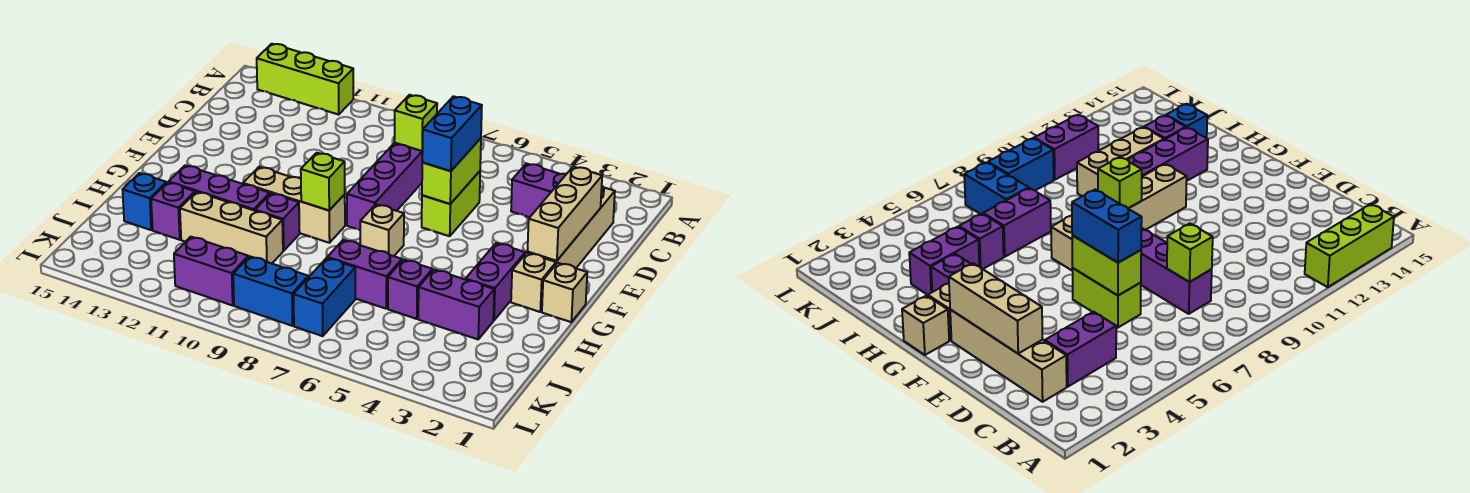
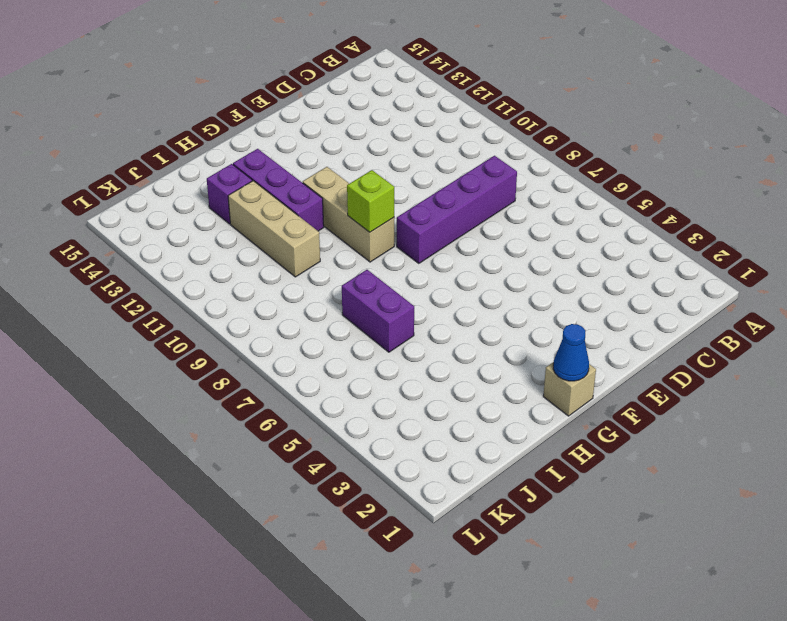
blue 1x1 cone [553,324,589,381] -> none
none -> lime 1x3 brick [257,44,353,115]
none -> tan 1x4 brick [527,186,615,268]
none -> purple 1x2 brick [511,163,566,217]

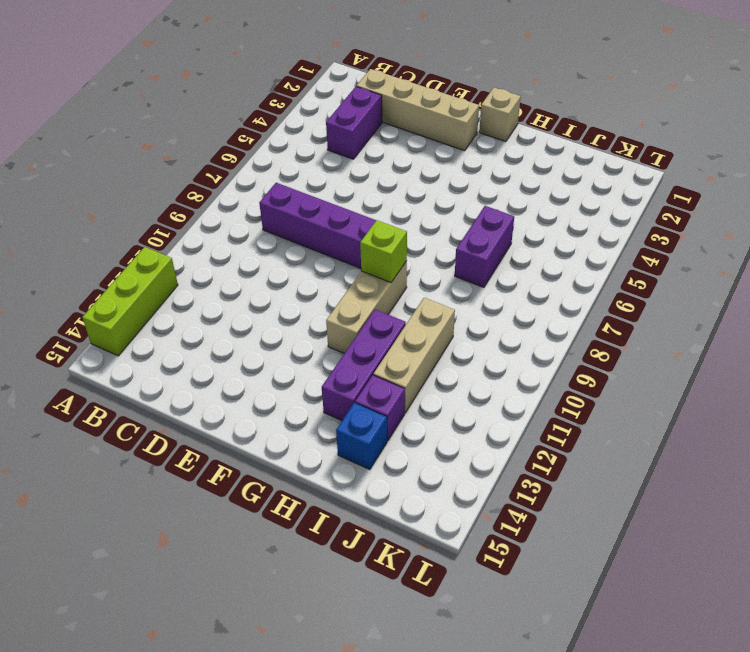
none -> lime 1x2 brick [422,171,480,236]
none -> tan 1x1 brick [511,253,556,312]
none -> purple 1x2 brick [466,243,525,320]

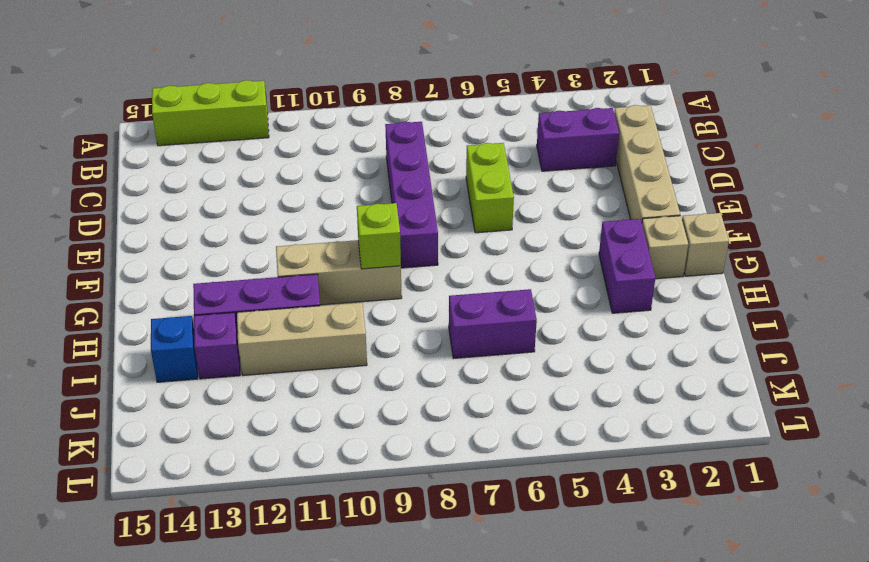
none -> tan 1x1 brick [360,204,404,256]
none -> purple 1x1 brick [255,193,300,251]
none -> purple 1x2 brick [418,270,494,339]

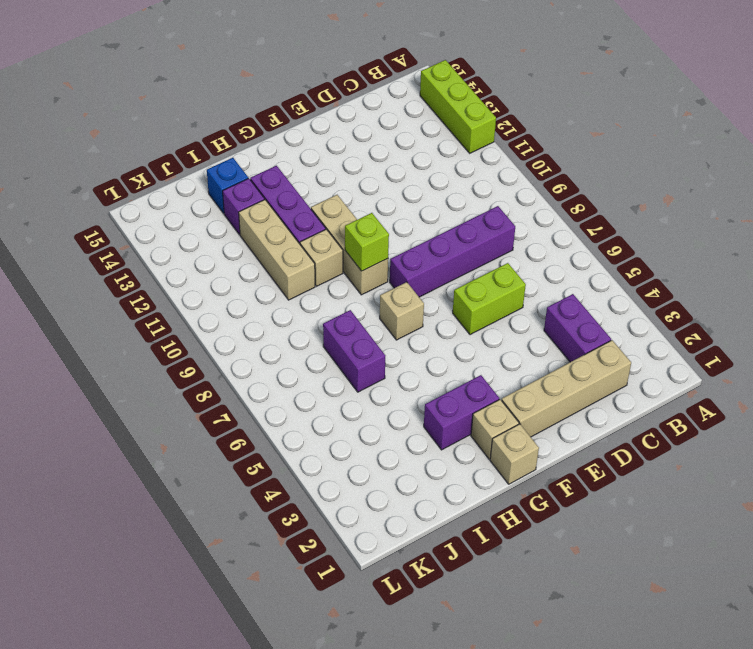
tan 1x1 brick [300,229,343,286] -> purple 1x1 brick [255,193,300,251]
none -> purple 1x2 brick [418,270,494,339]
none -> purple 1x1 brick [388,260,433,319]
none -> blue 1x2 brick [293,258,355,336]

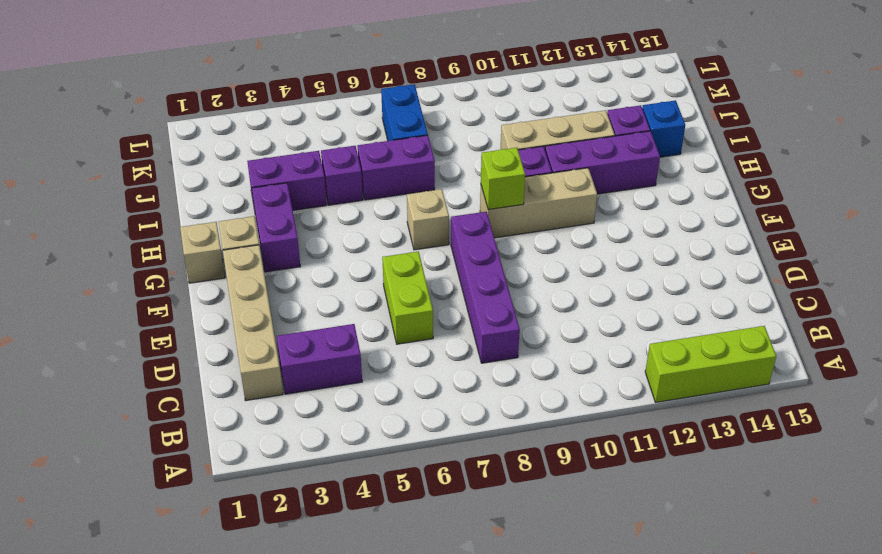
none -> blue 1x2 brick [233,256,308,326]
none -> purple 1x2 brick [174,237,248,305]
none -> lime 1x1 brick [394,95,437,151]

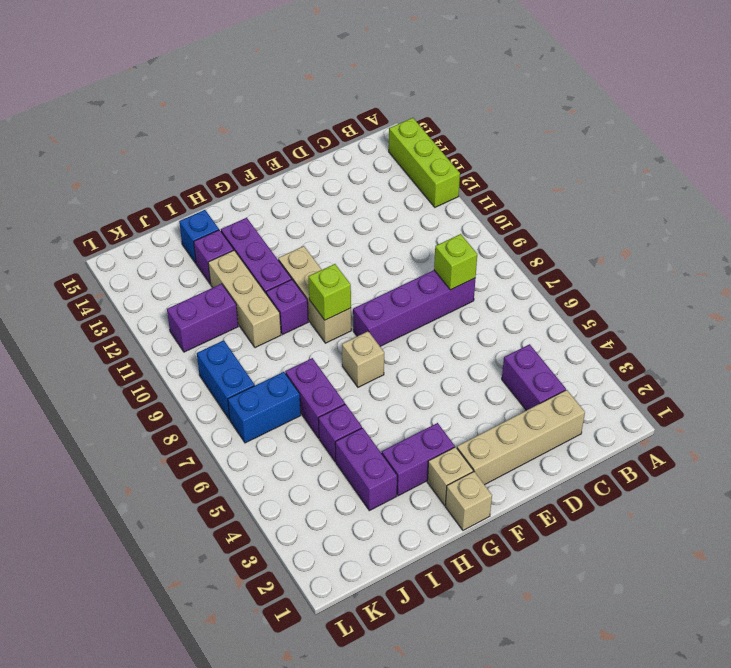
purple 1x2 brick [167,284,238,352] -> purple 1x2 brick turned to [174,237,248,305]
none -> lime 1x2 brick [422,171,480,236]
none -> tan 1x3 brick [528,167,602,261]
none -> lime 1x2 brick [422,138,481,204]

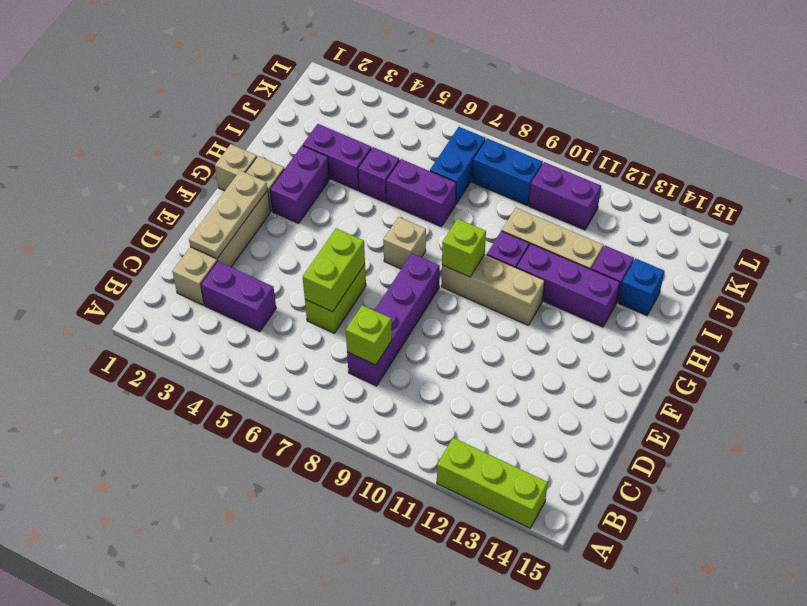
tan 1x3 plate [189,170,268,259] -> tan 1x3 brick [528,167,602,261]
none -> blue 1x2 brick [422,96,482,171]

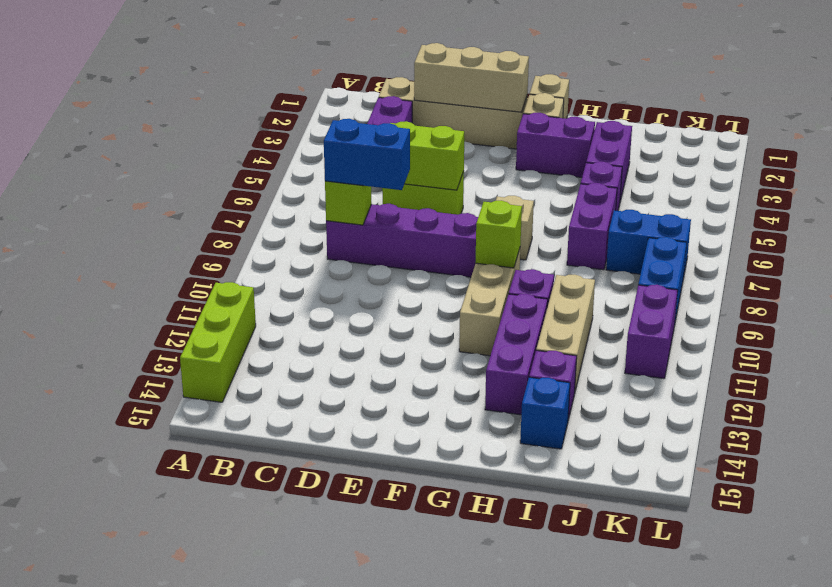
blue 1x2 brick [324,119,410,190] -> blue 1x2 brick moved to [422,96,482,171]

